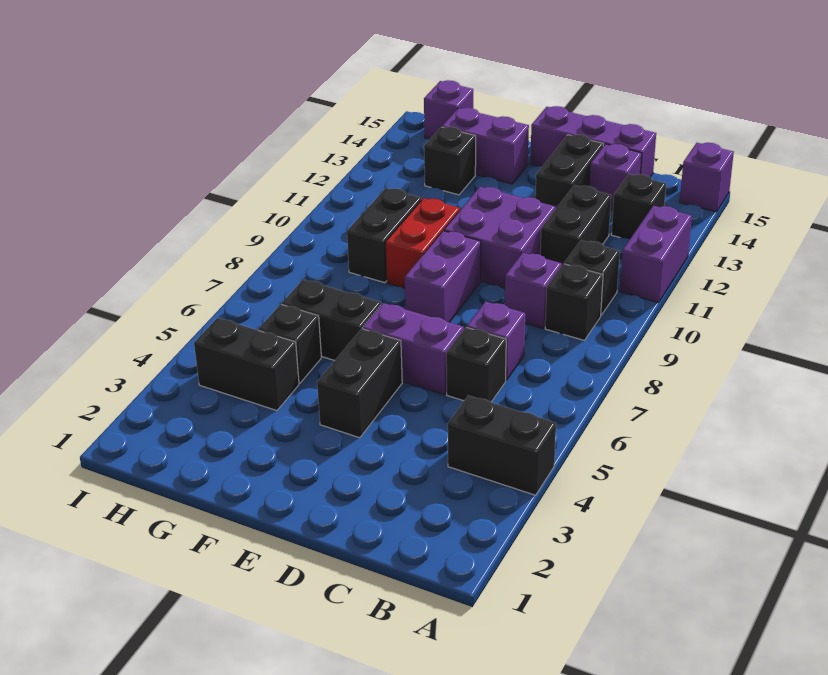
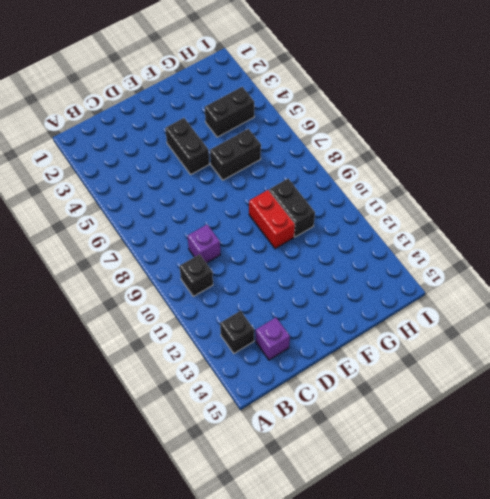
none -> black 1x2 brick [448,395,556,495]
none -> purple 1x2 brick [620,206,692,302]
none -> purple 1x1 brick [680,143,734,212]

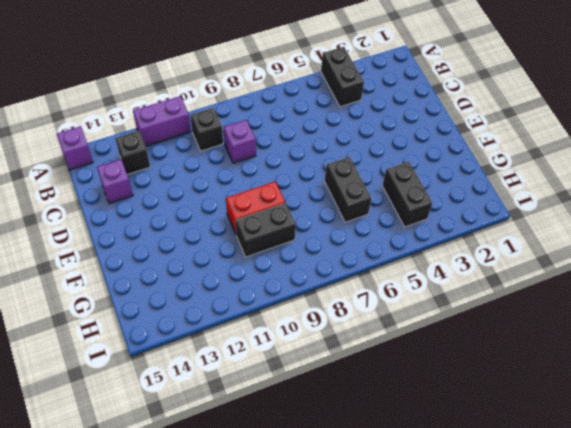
none -> black 1x1 brick [545,264,603,340]
none -> black 1x1 brick [446,327,506,402]
none -> purple 1x1 brick [467,302,525,380]

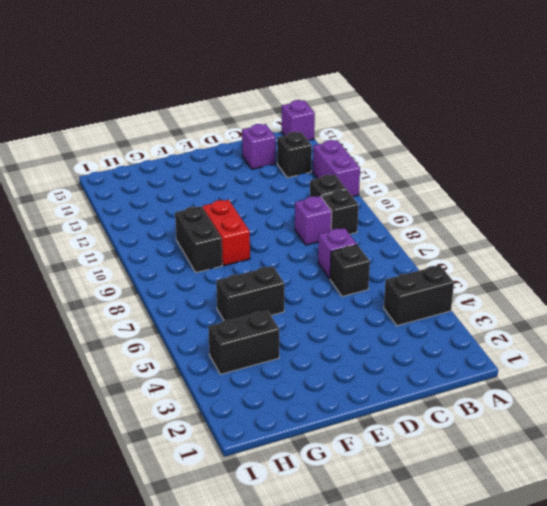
none -> black 1x2 brick [540,185,611,266]
none -> purple 1x3 brick [530,106,656,177]
none -> purple 1x2 brick [362,303,464,395]

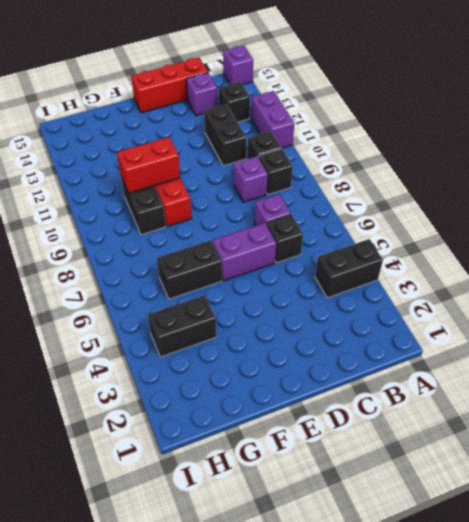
red 1x3 brick [131,58,208,113] -> purple 1x3 brick [530,106,656,177]
red 1x2 brick [117,137,180,193] -> none
none -> purple 2x2 brick [444,187,555,288]
none -> black 1x2 brick [535,135,604,209]
none -> black 1x2 brick [317,329,402,438]

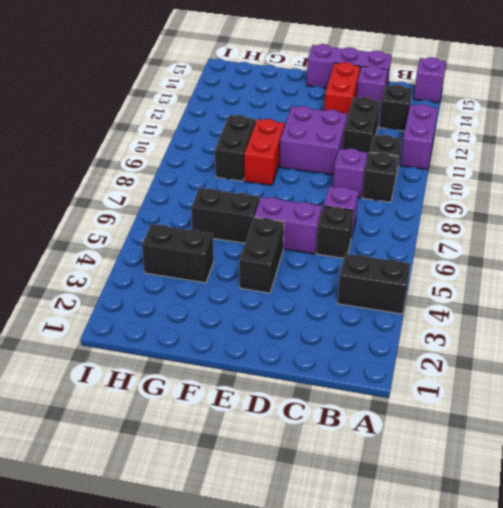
red 1x2 brick [324,62,360,118] -> black 1x2 brick [535,135,604,209]
none -> purple 1x2 brick [405,231,481,322]
none -> purple 1x2 brick [442,108,529,184]
none -> black 1x1 brick [258,304,321,383]

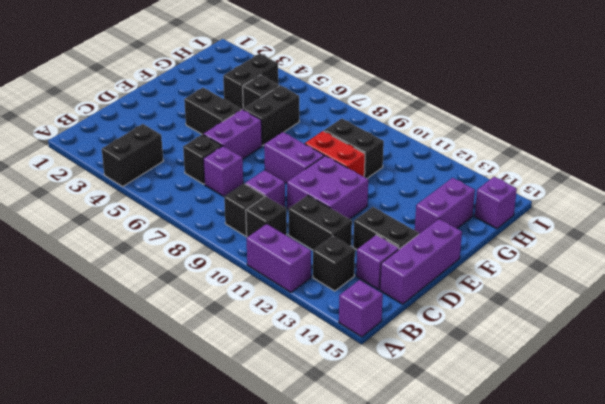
none -> black 1x1 brick [424,127,476,195]

